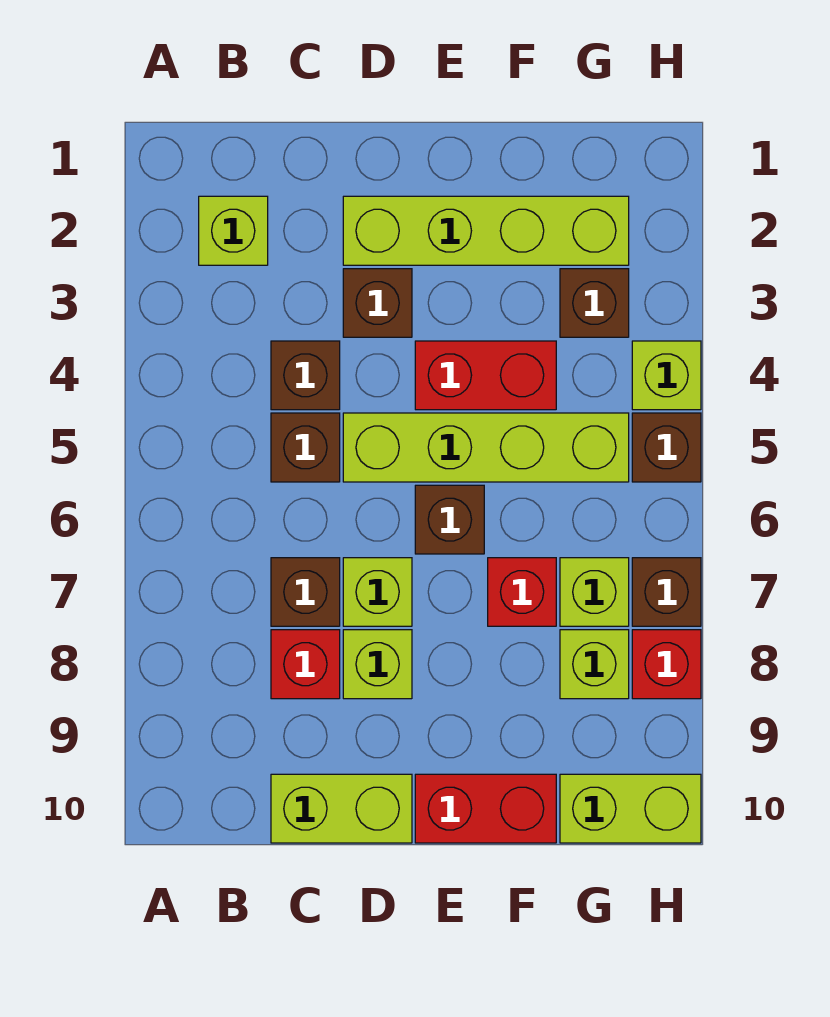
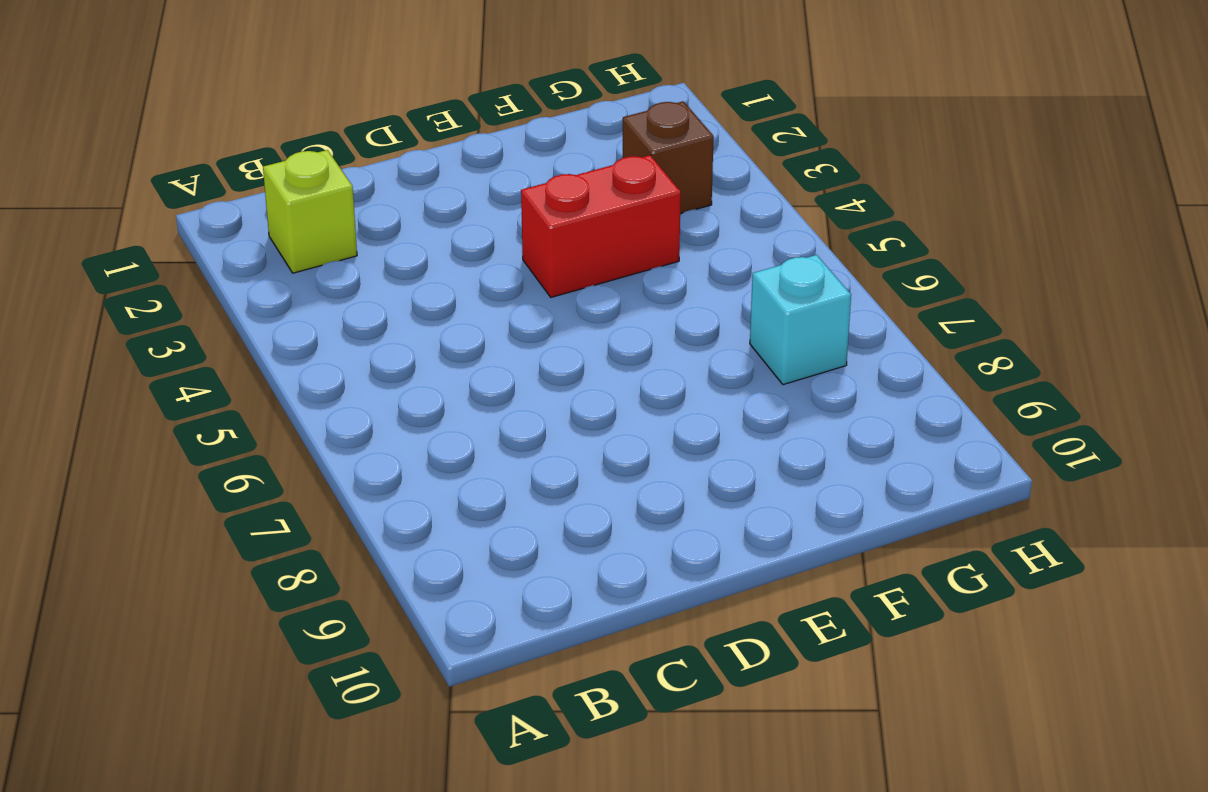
cyan 1x1 brick [750,255,851,385] -> lime 1x1 brick [560,558,629,626]
none -> brown 1x1 brick [271,341,340,410]
none -> brown 1x1 brick [271,413,340,482]
none -> brown 1x1 brick [271,558,340,626]

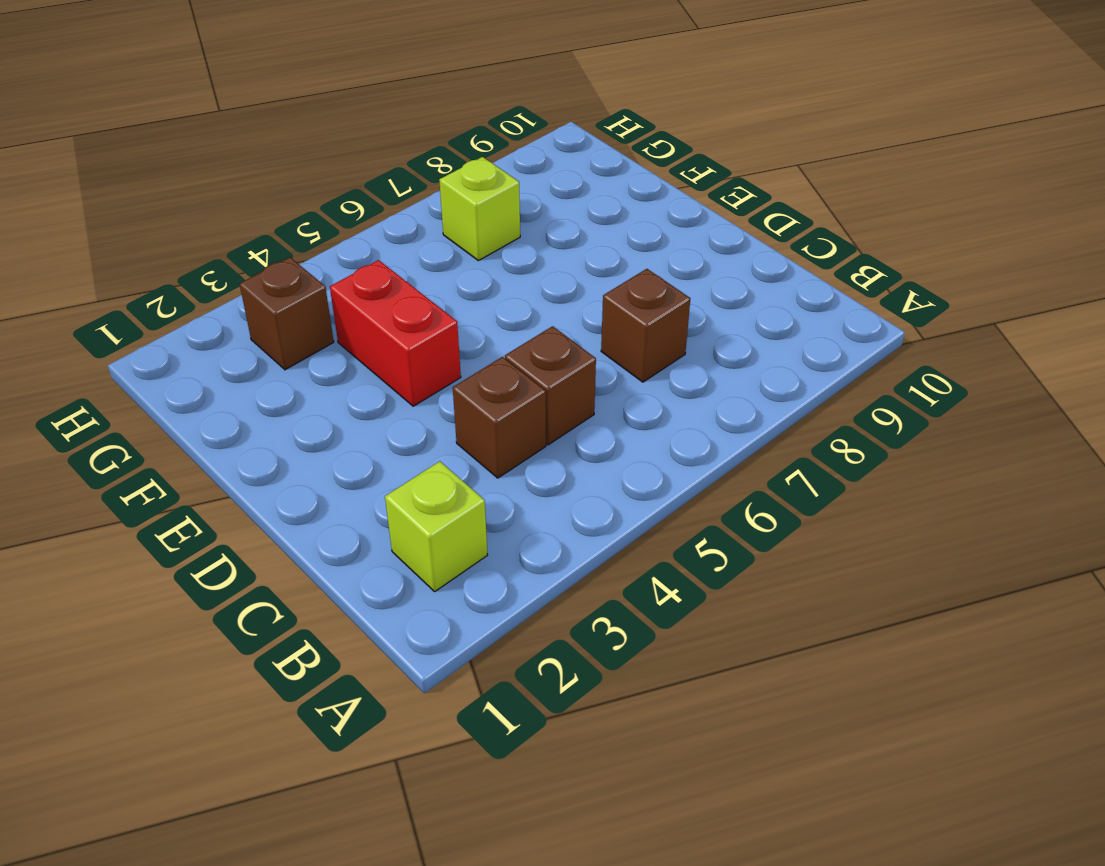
none -> red 1x1 brick [271,630,340,699]
none -> lime 1x2 brick [271,774,412,843]
none -> lime 1x4 brick [343,196,629,265]

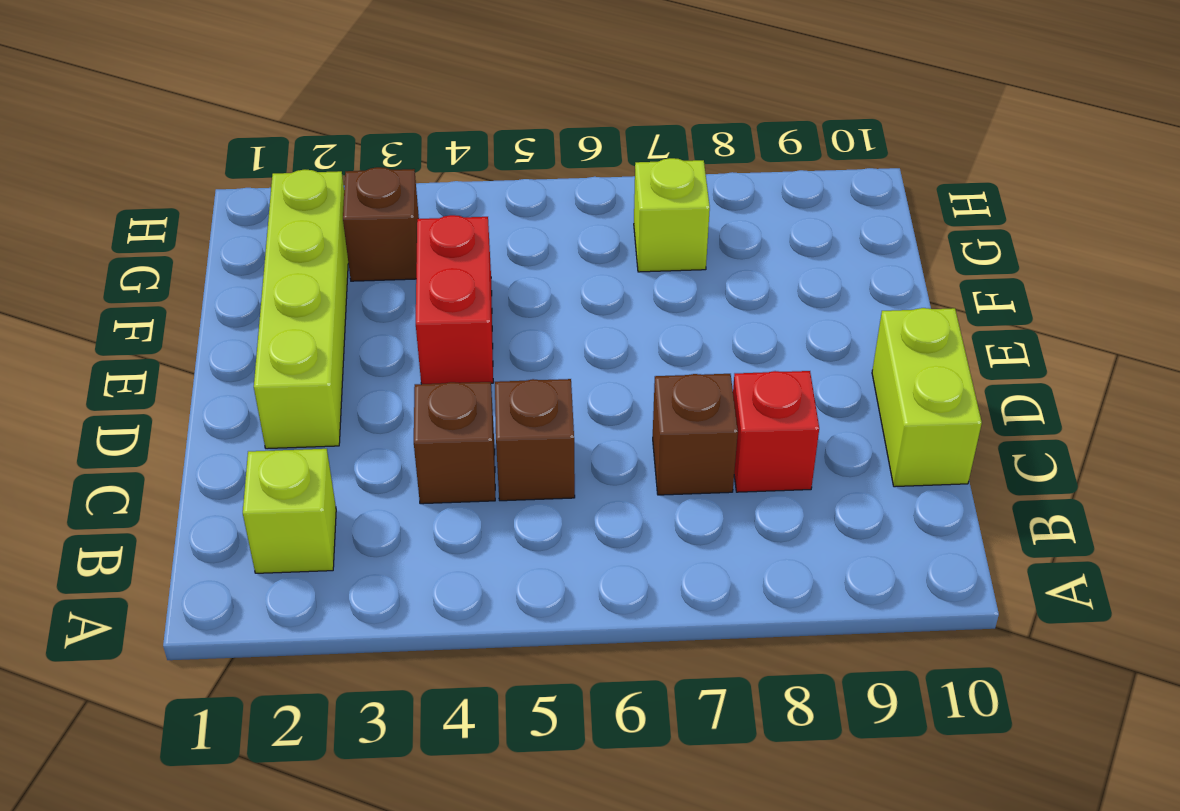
none -> brown 1x1 brick [343,269,412,337]
none -> lime 1x4 brick [343,413,629,482]
none -> lime 1x1 brick [343,558,412,626]

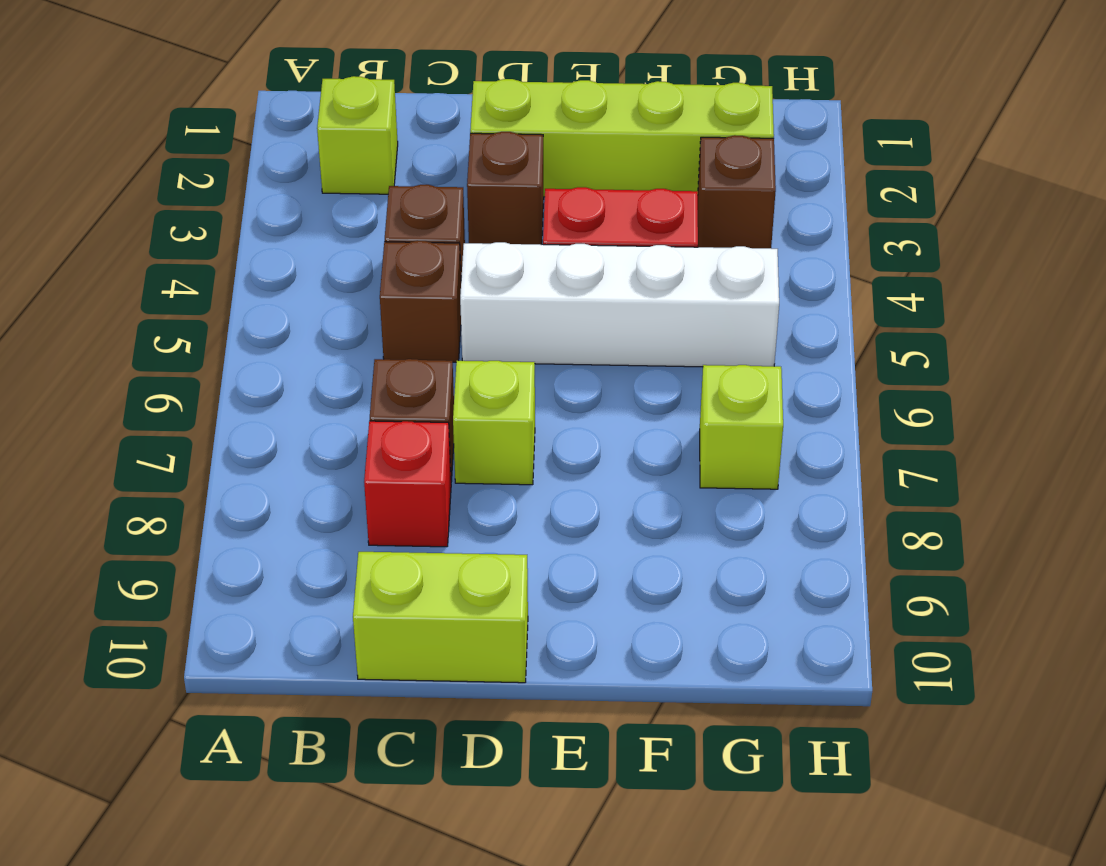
white 1x4 brick [460,242,779,367] -> lime 1x4 brick [343,413,629,482]
none -> lime 1x1 brick [343,630,412,699]
none -> brown 1x1 brick [415,485,484,554]
none -> red 1x2 brick [415,774,556,843]

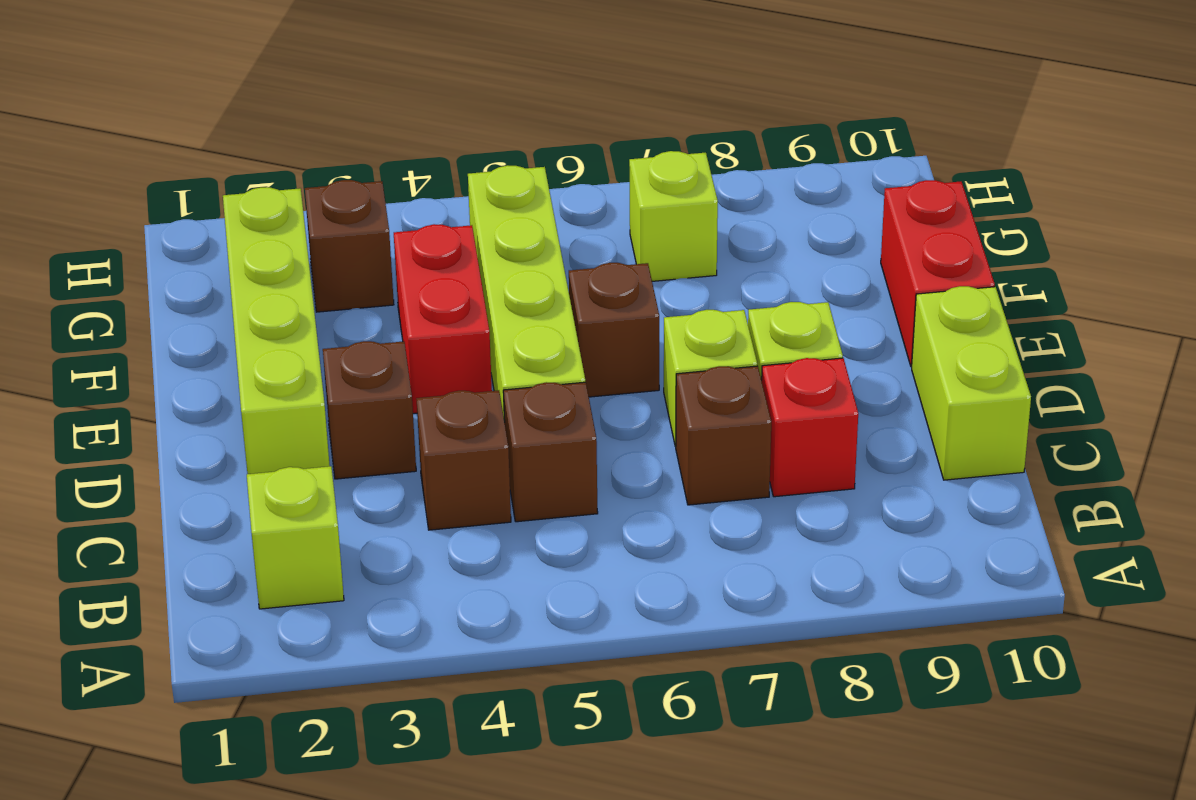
none -> red 1x1 brick [488,558,556,626]
none -> lime 1x1 brick [560,630,629,699]
none -> lime 1x2 brick [560,774,701,843]

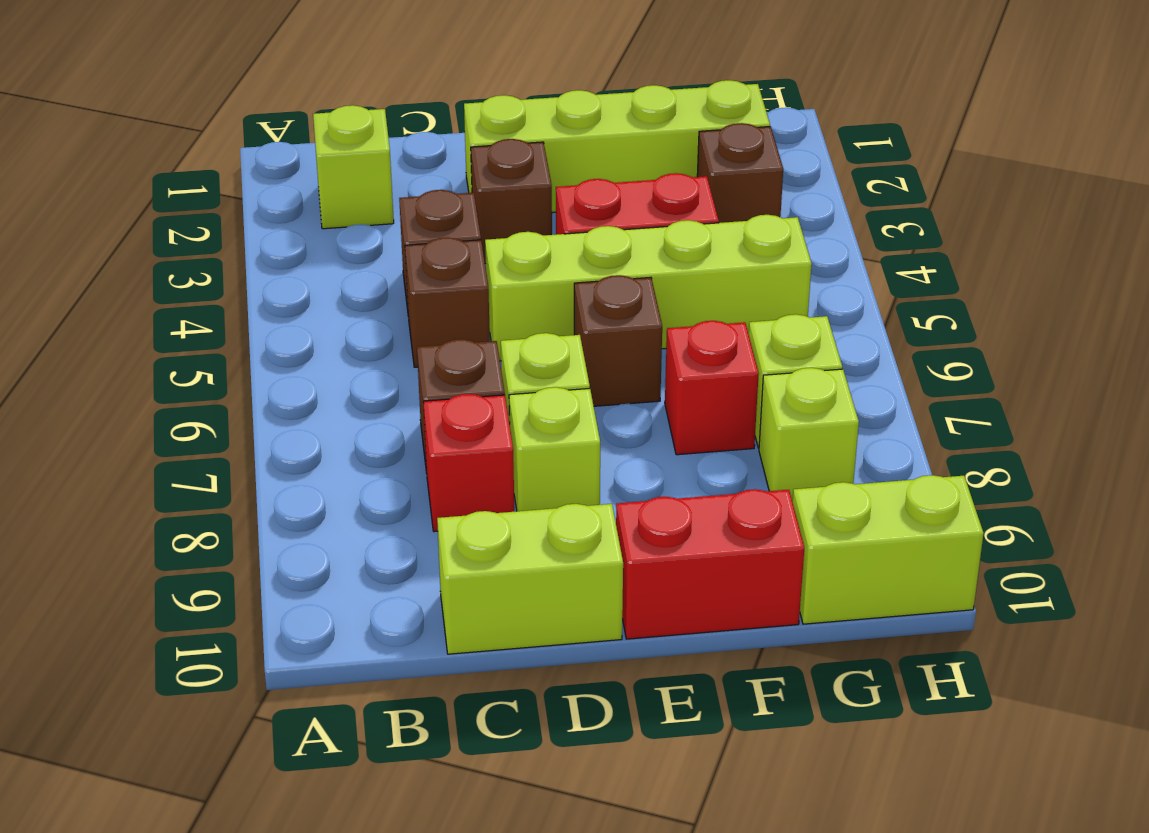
none -> lime 1x1 brick [632,341,701,410]
none -> brown 1x1 brick [632,413,701,482]
none -> brown 1x1 brick [632,558,701,626]

